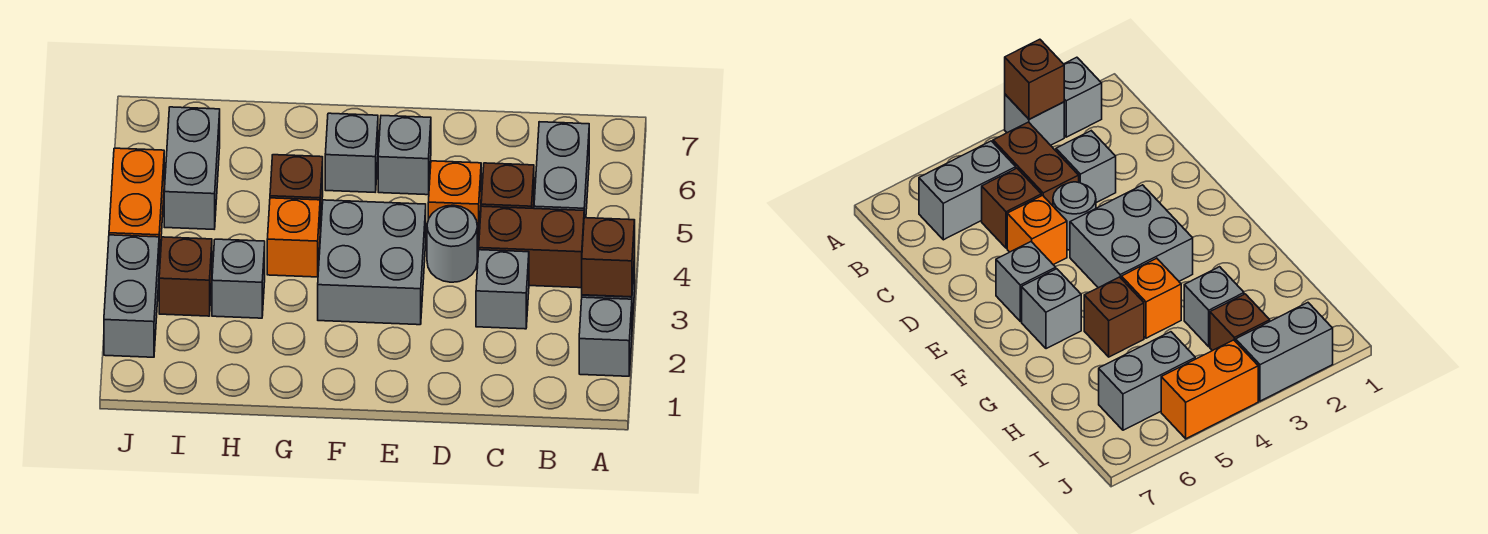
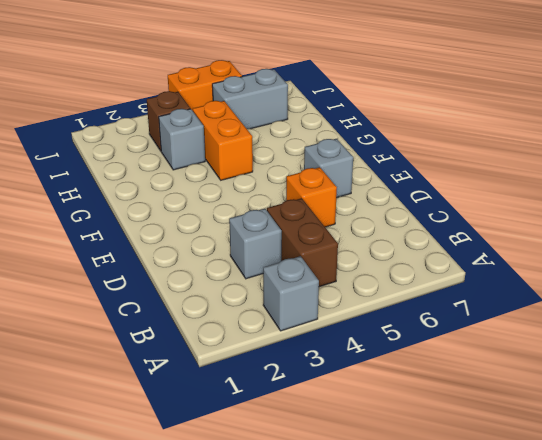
orange 1x2 brick [193,101,253,180] -> orange 1x1 brick [267,198,320,277]
none -> grey 1x1 brick [579,297,632,376]
none -> grey 1x2 brick [534,122,589,218]
none -> brown 1x1 brick [481,163,534,208]

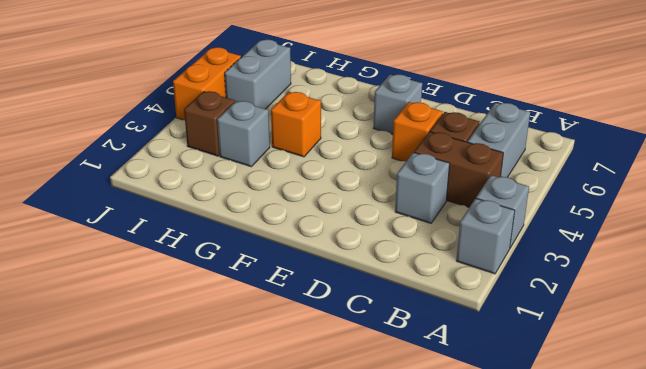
none -> grey 1x1 round brick [427,205,477,282]
none -> grey 2x2 brick [318,200,426,325]
none -> grey 1x1 brick [325,113,378,192]

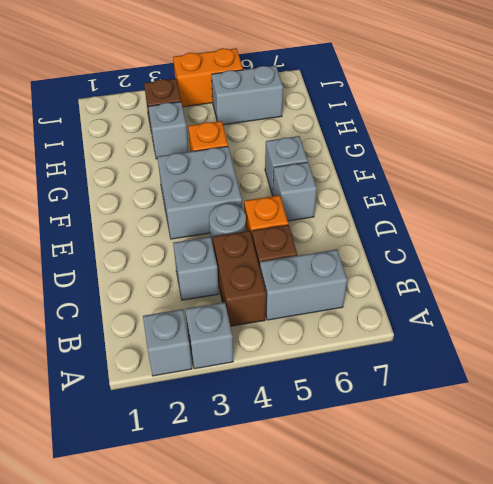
none -> brown 1x1 brick [270,155,323,230]
none -> grey 1x2 brick [104,235,159,357]
none -> brown 1x1 brick [582,218,635,297]

